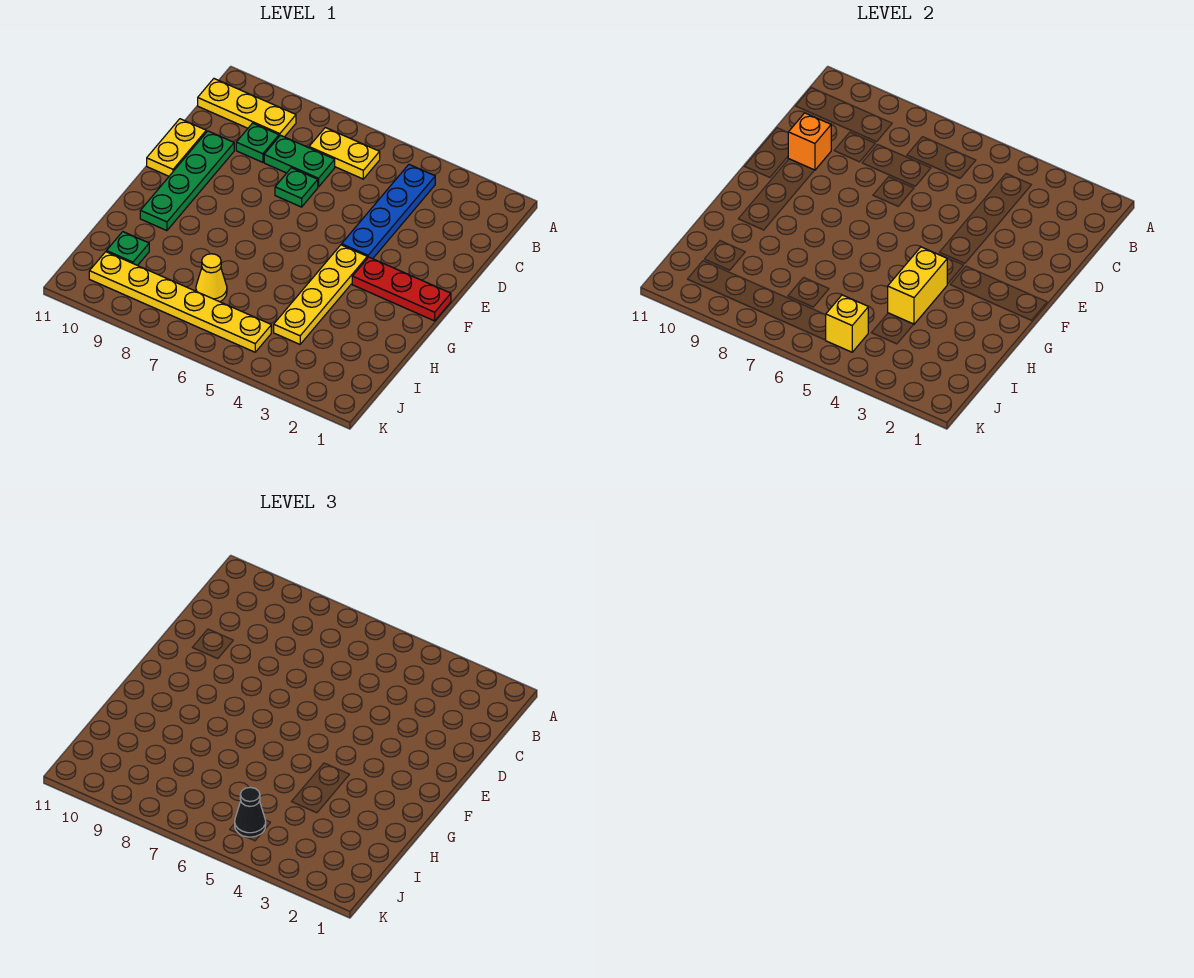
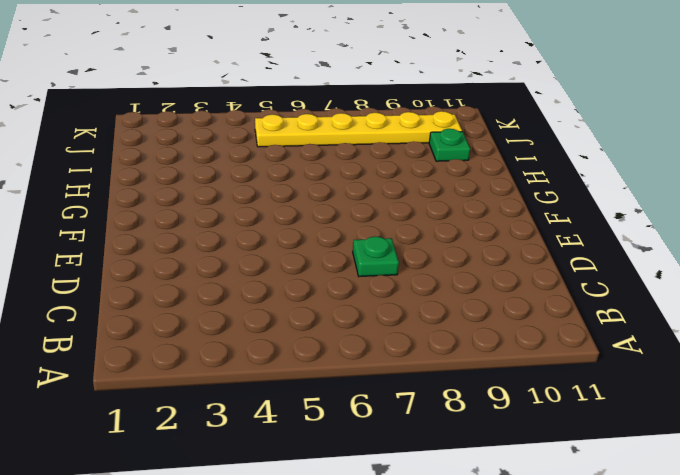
none -> blue 1x4 plate [342,165,435,259]
none -> yellow 1x2 plate [309,128,380,179]
none -> yellow 1x3 plate [198,79,296,137]

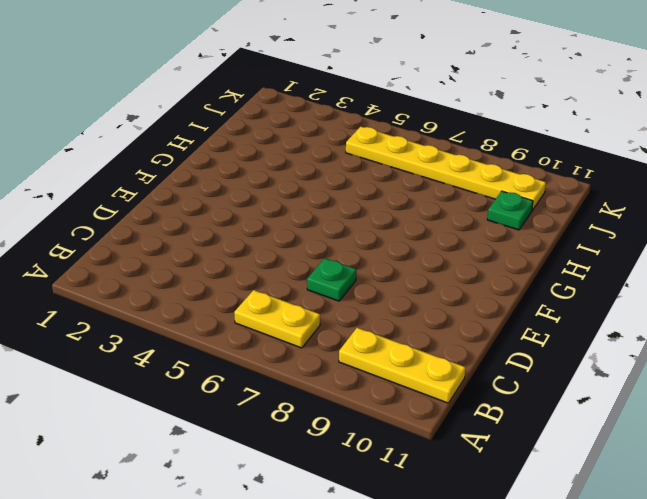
none -> blue 1x4 plate [342,165,435,259]
none -> green 1x2 plate [264,135,335,187]
none -> green 1x1 plate [236,123,279,162]

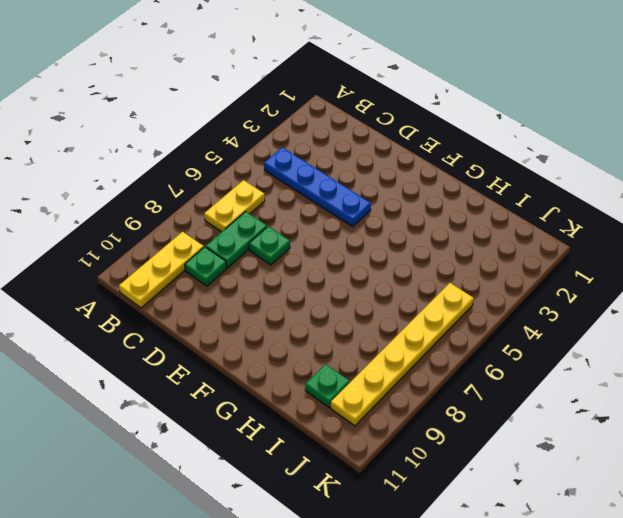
none -> green 1x4 plate [140,131,234,231]
none -> yellow 1x2 plate [147,119,206,176]
none -> red 1x3 plate [352,257,451,321]

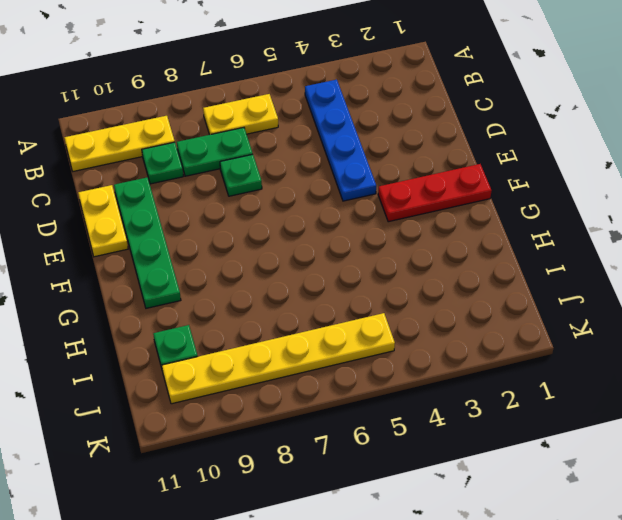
none -> yellow 1x4 plate [274,245,367,344]
none -> yellow 1x1 cone [196,254,227,302]
none -> orange 1x1 brick [788,113,831,170]

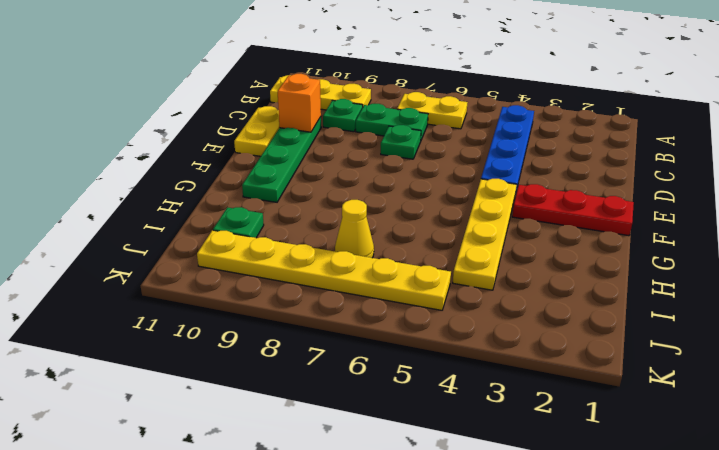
none -> yellow 1x2 brick [888,247,947,324]
none -> yellow 1x1 brick [826,295,868,352]
none -> black 1x1 cone [235,787,266,837]

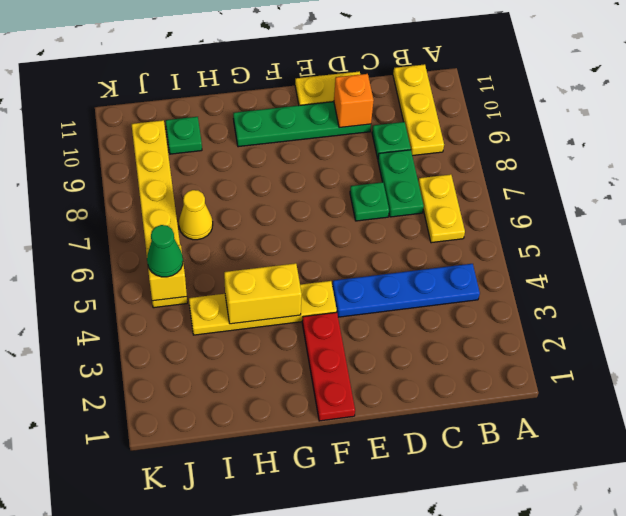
green 1x1 cone [147,225,183,277] -> black 1x1 cone [235,787,266,837]

